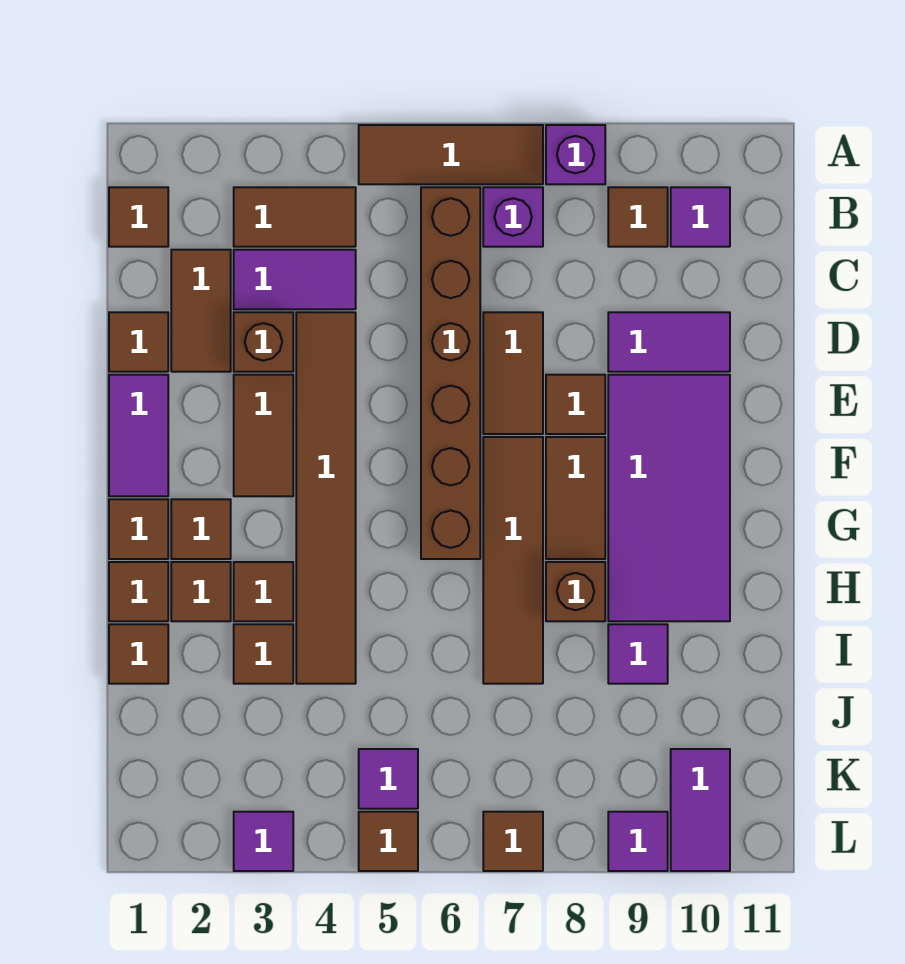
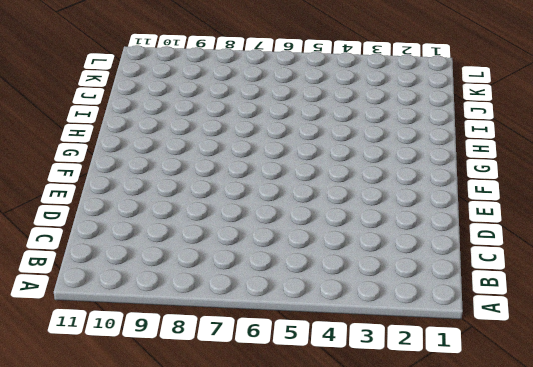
none -> brown 1x3 tile [359,125,543,184]
none -> purple 1x1 brick [546,125,605,184]
none -> brown 1x1 tile [109,187,168,247]
none -> brown 1x2 tile [234,187,356,247]

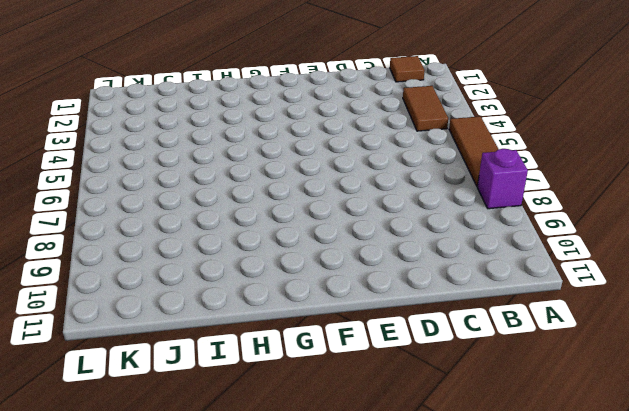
none -> brown 1x6 brick [421,187,480,559]
none -> purple 1x1 brick [483,187,543,247]
none -> brown 1x1 tile [608,187,668,247]
none -> purple 1x1 tile [671,187,730,247]

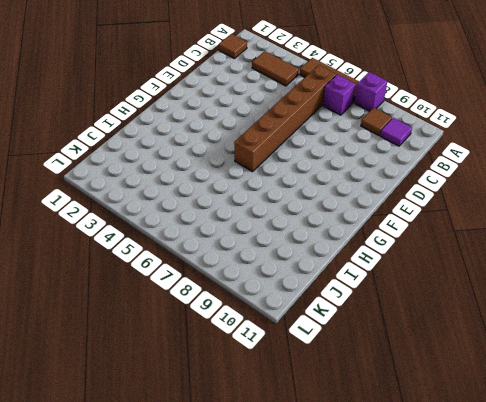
none -> brown 1x2 tile [171,250,231,372]
none -> purple 1x2 tile [234,250,356,309]
none -> brown 1x1 tile [109,312,168,372]
none -> brown 1x1 brick [234,312,293,372]

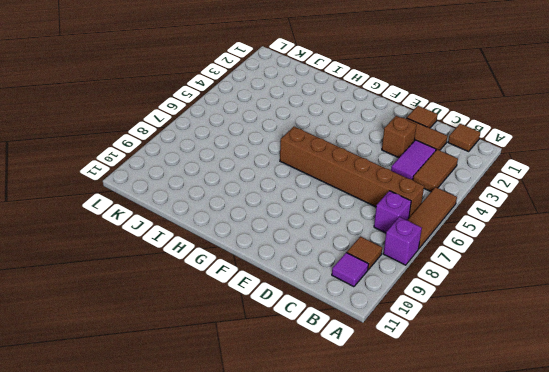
none -> brown 1x6 tile [296,312,356,684]
none -> brown 1x2 tile [483,312,543,434]
none -> purple 1x2 tile [608,312,730,372]
none -> purple 1x2 tile [109,375,168,496]

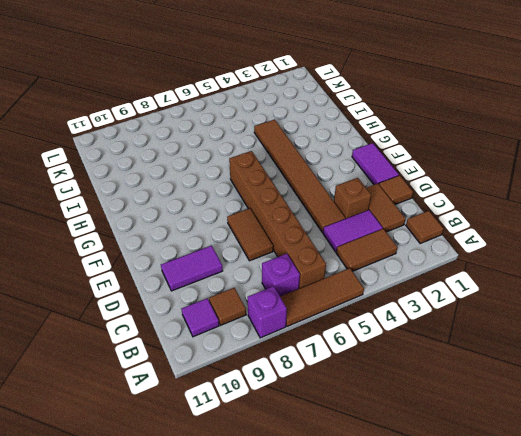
none -> brown 1x2 tile [234,375,293,496]
none -> brown 1x1 tile [546,375,605,434]
none -> purple 2x4 tile [608,375,730,621]
none -> brown 1x4 tile [483,437,543,684]

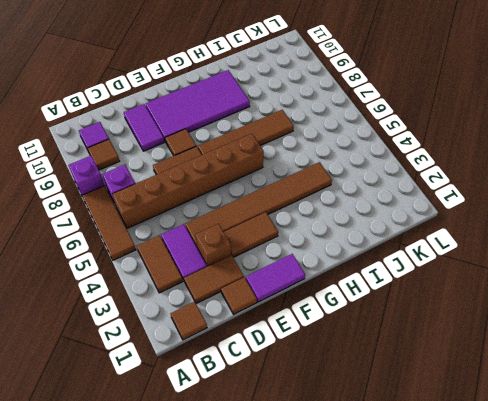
none -> brown 1x2 tile [546,437,605,559]
none -> brown 1x1 tile [109,499,168,559]
none -> brown 1x1 tile [171,499,231,559]
none -> brown 1x1 tile [109,562,168,621]

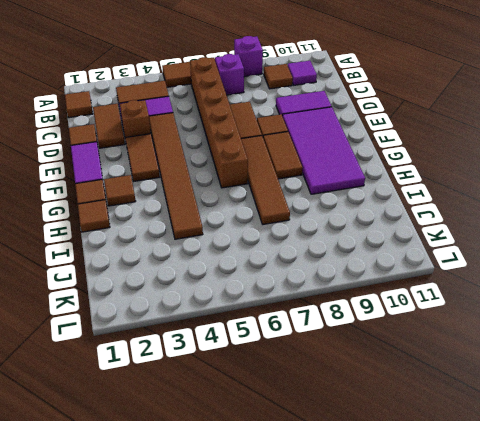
none -> brown 1x1 tile [171,562,231,621]
none -> brown 1x1 tile [234,562,293,621]
none -> brown 1x1 brick [546,562,605,621]
none -> brown 1x1 tile [109,624,168,684]

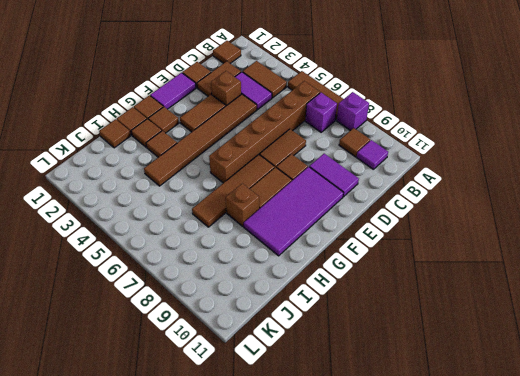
none -> brown 1x1 tile [234,624,293,684]
none -> purple 1x1 tile [608,624,668,684]
none -> purple 1x1 tile [359,749,418,809]
none -> purple 1x2 tile [671,749,730,871]

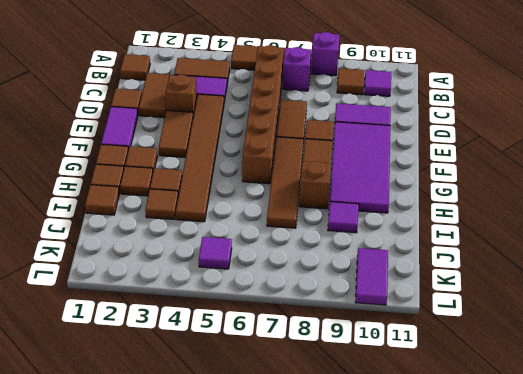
none -> purple 1x1 tile [234,812,293,871]
none -> brown 1x1 tile [359,812,418,871]
none -> brown 1x1 tile [483,812,543,871]
none -> purple 1x1 tile [608,812,668,871]

